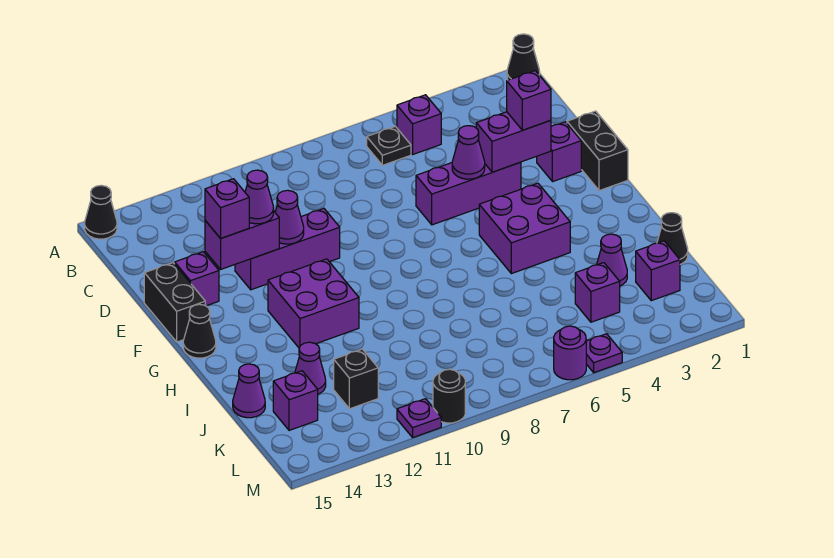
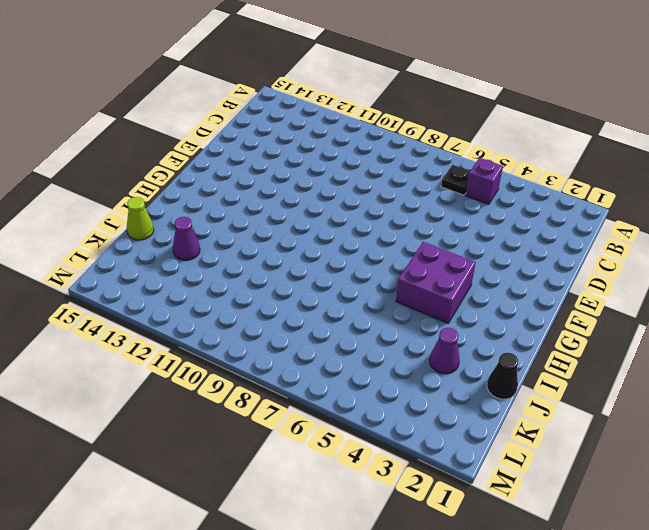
lime 1x1 cone [127,197,154,240] -> purple 1x1 cone [233,364,265,418]
none -> black 1x1 cone [507,34,540,80]
none -> black 1x1 cone [85,185,117,239]
none -> black 1x2 brick [567,111,628,191]
none -> purple 1x1 brick [537,122,581,182]

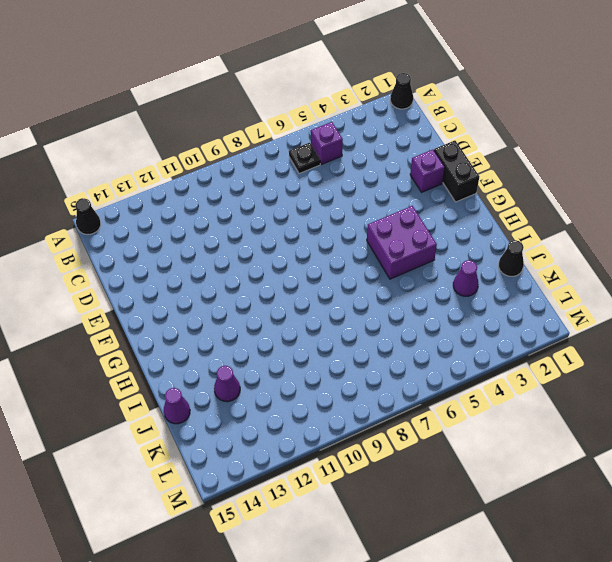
none -> purple 1x3 brick [416,162,521,225]
none -> purple 1x3 brick [235,209,340,290]
none -> purple 1x1 brick [175,252,219,306]
none -> black 1x2 brick [144,263,205,342]

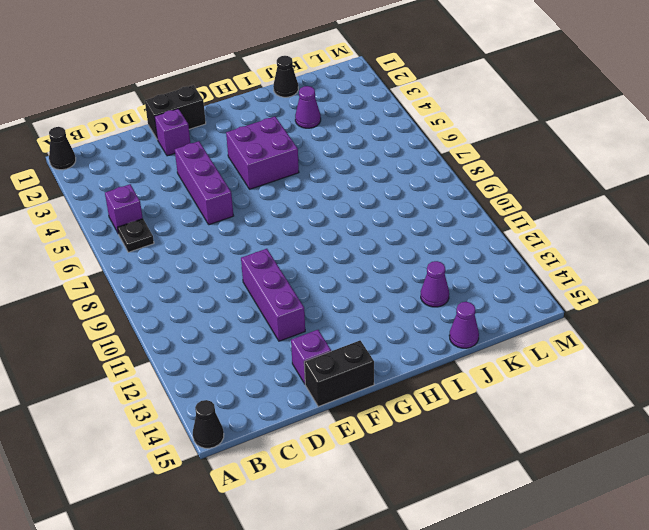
none -> purple 2x2 brick [268,259,359,348]
none -> black 1x1 cone [183,304,216,358]
none -> purple 1x1 brick [636,241,680,301]
none -> purple 1x1 brick [575,263,620,322]

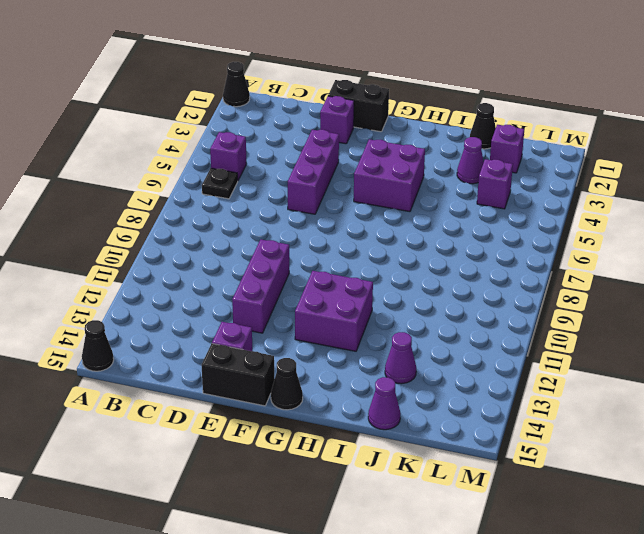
none -> black 1x1 brick [334,349,378,409]
none -> purple 1x1 brick [273,371,318,430]
none -> purple 1x1 plate [586,334,622,373]
none -> purple 1x1 round brick [554,326,586,380]

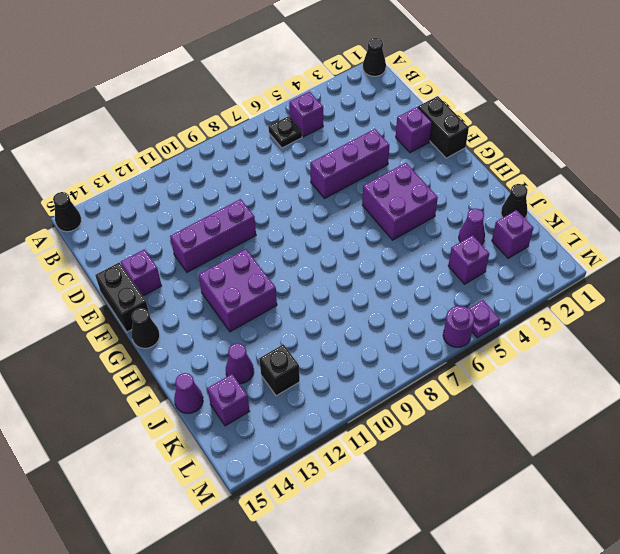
none -> black 1x1 round brick [433,369,465,423]
none -> purple 1x1 plate [397,399,441,437]
none -> purple 1x2 brick [476,112,551,172]
none -> purple 1x1 cone [452,126,485,179]

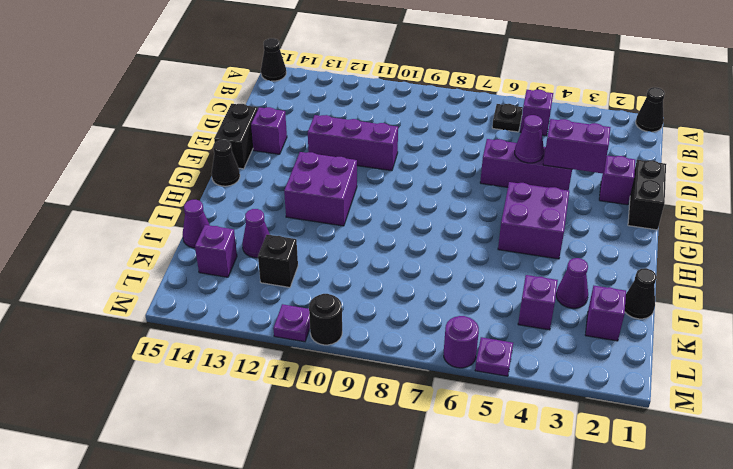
none -> purple 1x1 cone [275,190,304,244]
none -> purple 1x2 brick [205,211,279,269]
none -> purple 1x1 brick [507,71,551,130]
none -> purple 1x1 cone [245,170,273,224]

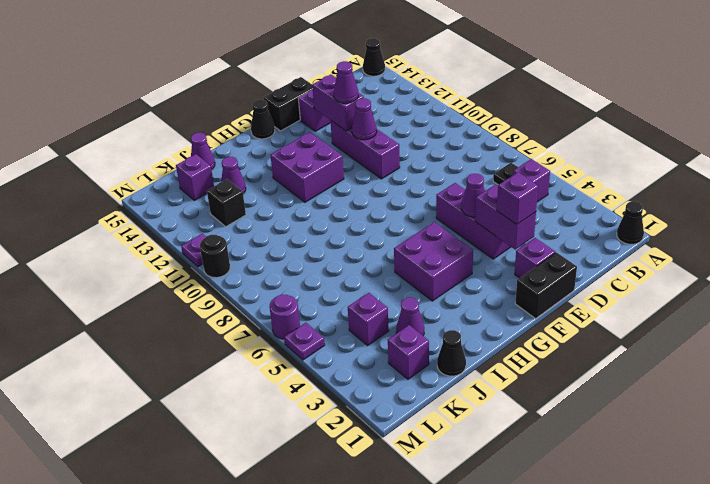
none -> purple 1x1 brick [205,179,249,238]

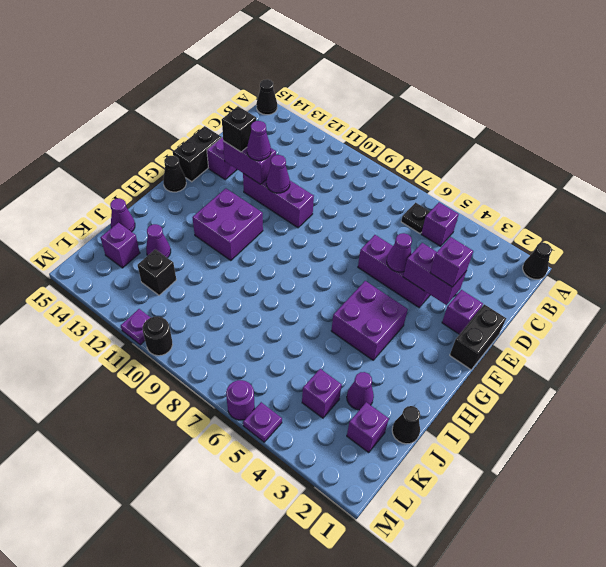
black 1x1 brick [222,106,256,152] -> purple 1x1 brick [205,179,249,238]

